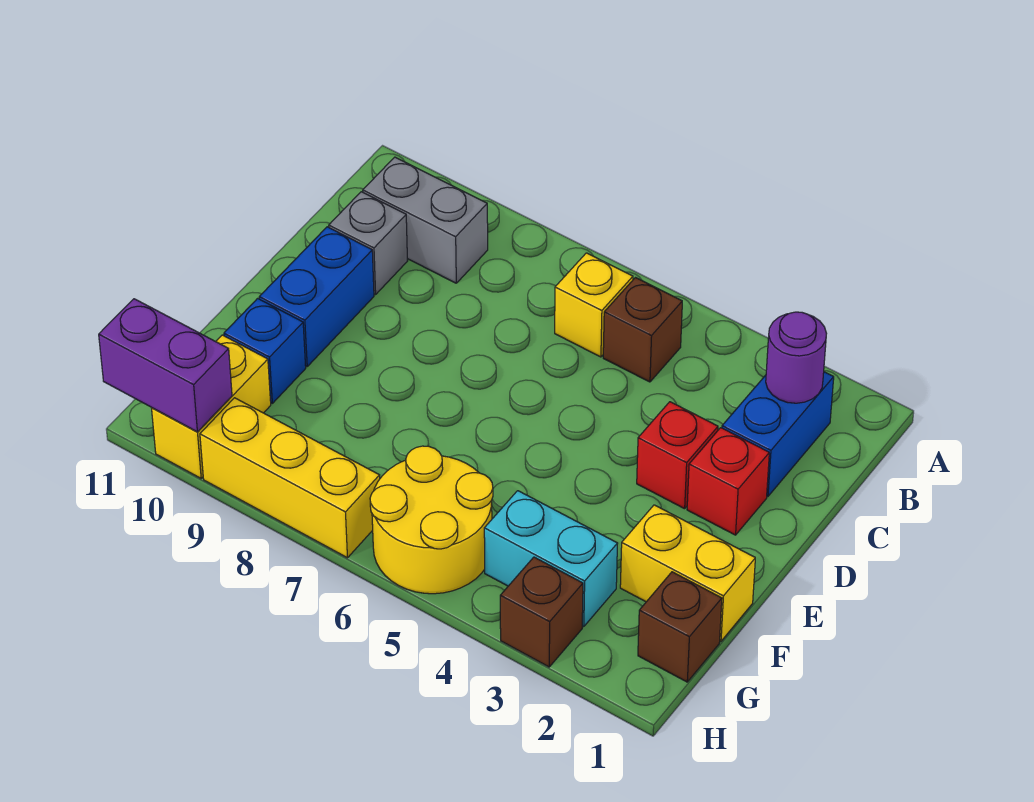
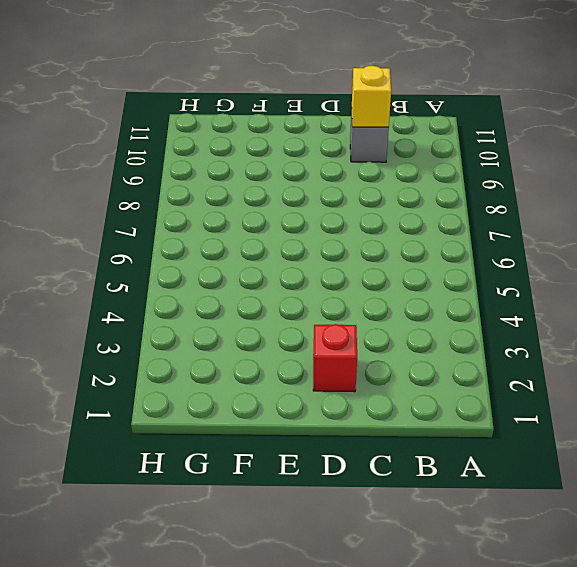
yellow 1x1 brick [352,66,391,127] -> yellow 1x1 brick moved to [555,253,633,357]
none -> blue 1x2 brick [722,372,834,496]
none -> brown 1x1 brick [603,278,682,382]
none -> grey 1x2 brick [363,157,488,283]

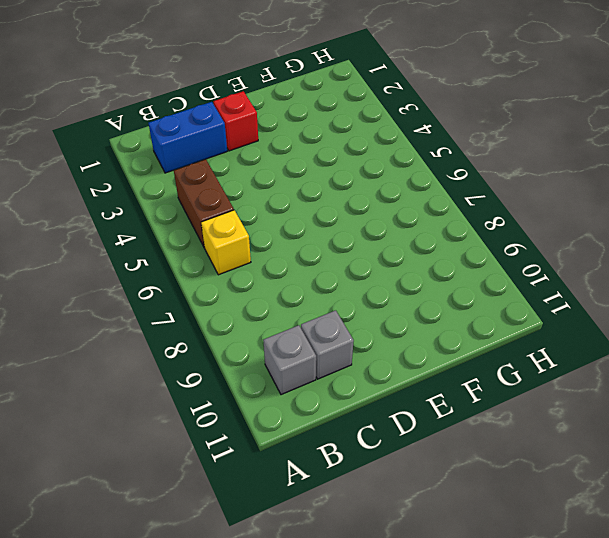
brown 1x2 brick [174,159,234,248] -> brown 1x1 brick [603,278,682,382]
grey 1x1 brick [263,325,316,395] -> grey 1x2 brick [363,157,488,283]
none -> red 1x1 brick [637,402,718,509]
none -> blue 1x2 brick [259,227,374,366]
none -> yellow 1x2 brick [620,505,755,641]

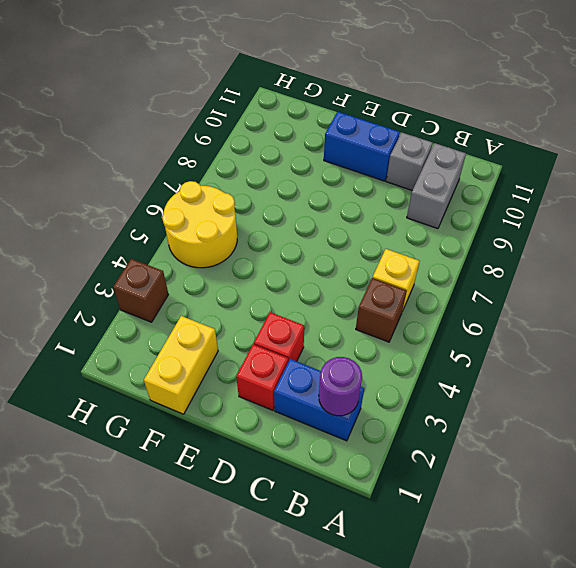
none -> blue 1x1 brick [224,298,306,403]
none -> brown 1x1 brick [638,572,722,682]
none -> cyan 1x2 brick [484,491,618,627]

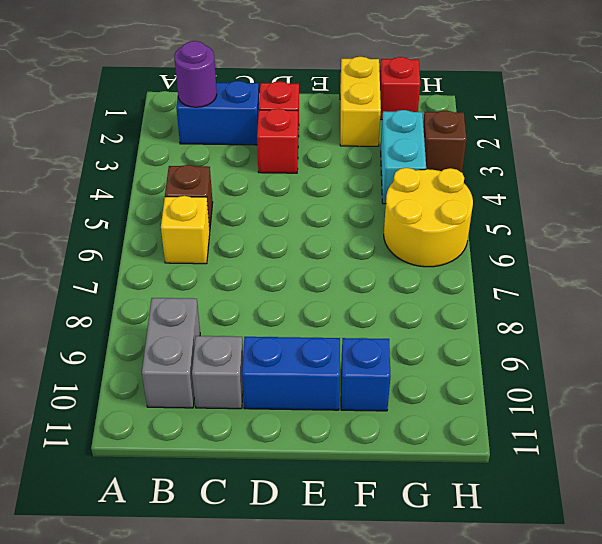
red 1x1 brick [380,57,420,120] -> brown 1x1 brick [638,572,722,682]
none -> yellow 1x2 brick [152,335,271,478]
none -> yellow 1x3 brick [200,398,380,558]
none -> purple 1x2 brick [99,299,232,432]

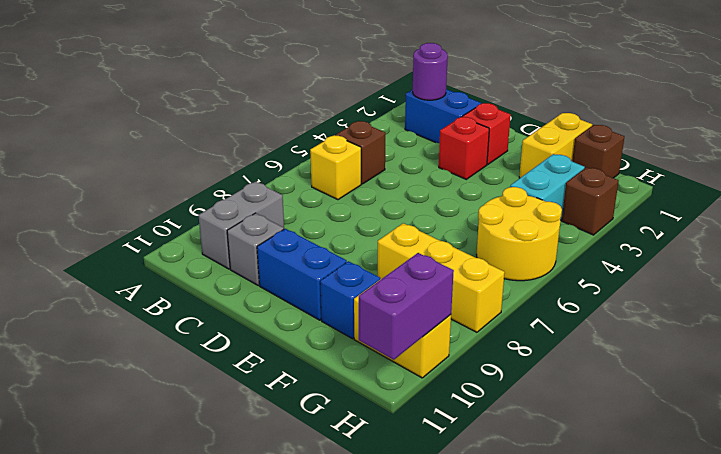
yellow 1x3 brick [378,223,505,332] -> yellow 1x3 brick turned to [200,398,380,558]

